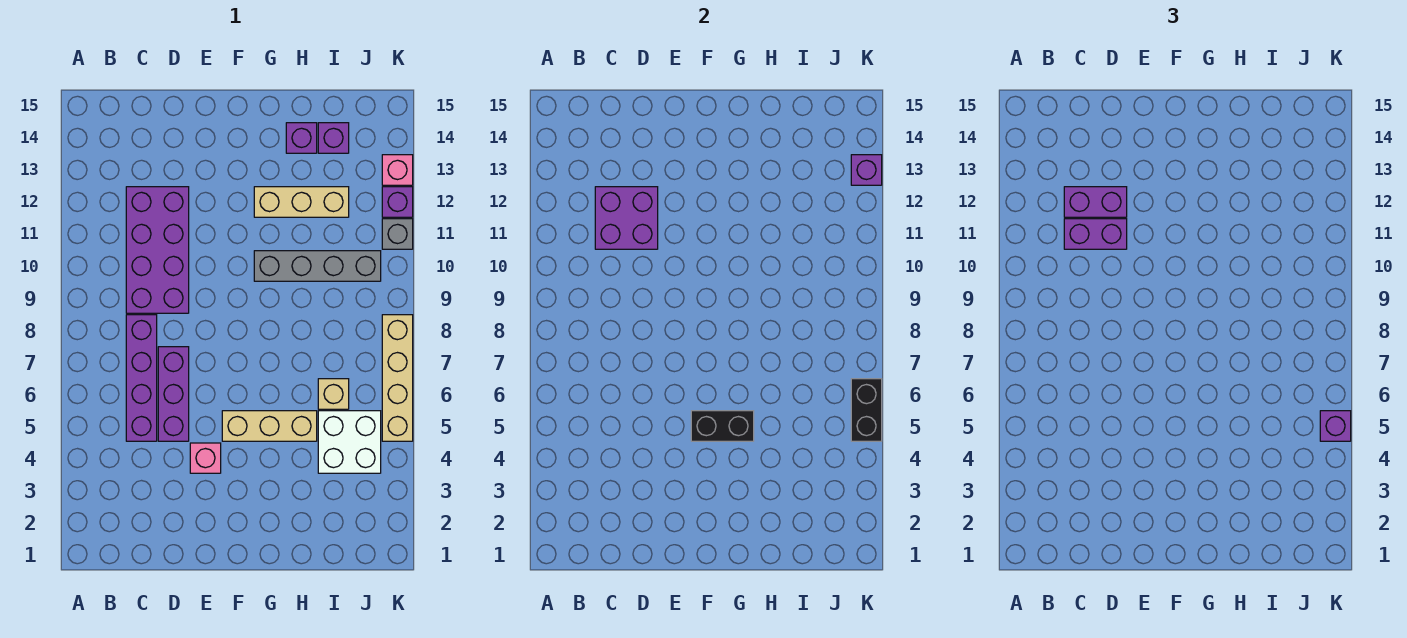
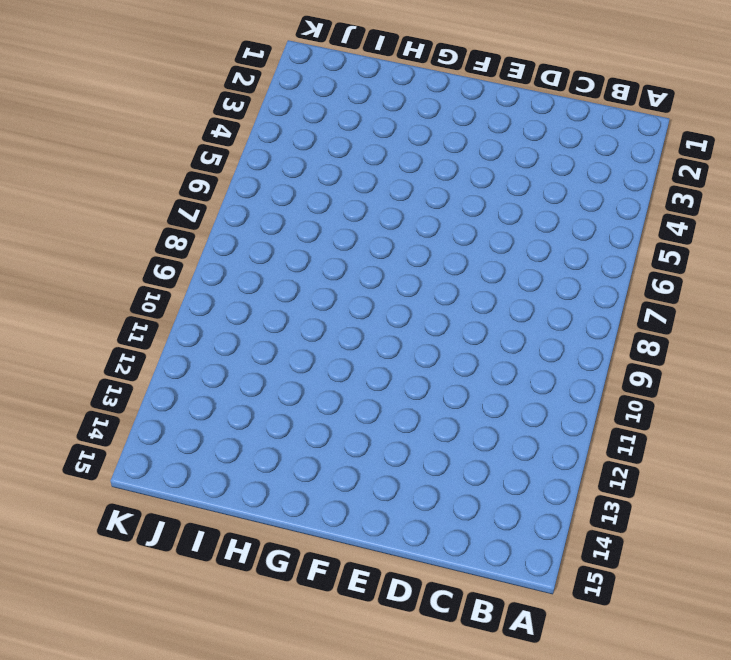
none -> purple 1x4 brick [126,315,157,441]
none -> purple 2x4 brick [126,187,189,313]
none -> purple 1x3 brick [158,347,189,441]

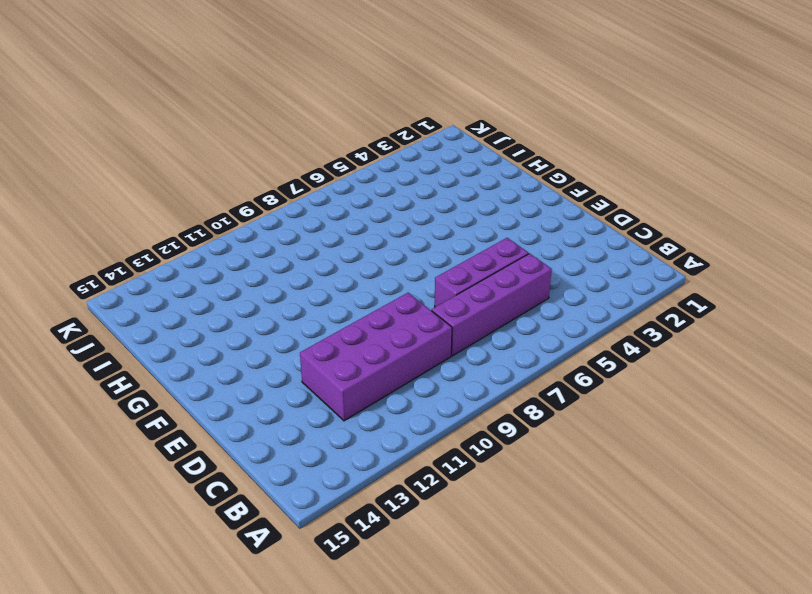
none -> pink 1x1 brick [190,443,221,473]
none -> tan 1x3 brick [222,411,317,441]
none -> grey 1x4 brick [254,251,381,281]

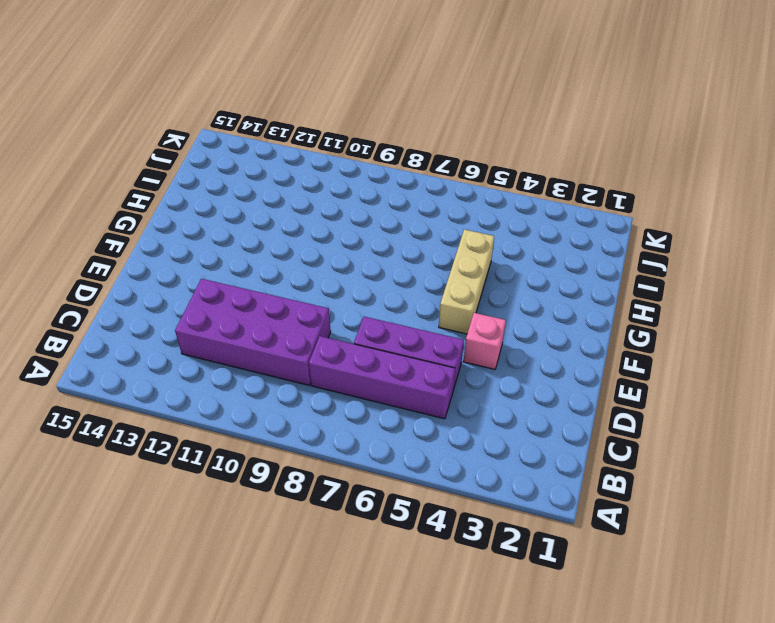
none -> grey 1x4 brick [254,251,381,281]
none -> tan 1x3 brick [254,187,349,217]
none -> purple 1x1 brick [286,123,317,153]

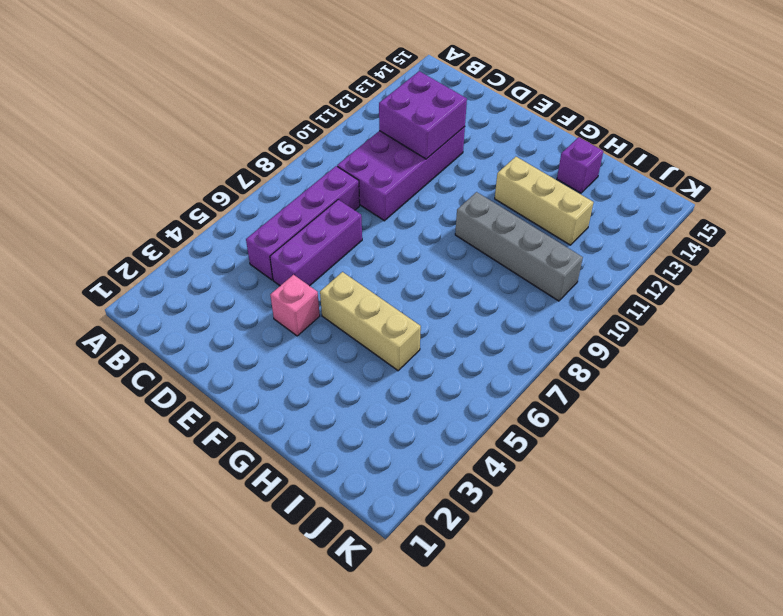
none -> white 2x2 brick [318,411,381,473]
none -> tan 1x1 brick [318,379,349,409]
none -> purple 1x1 brick [318,123,349,153]

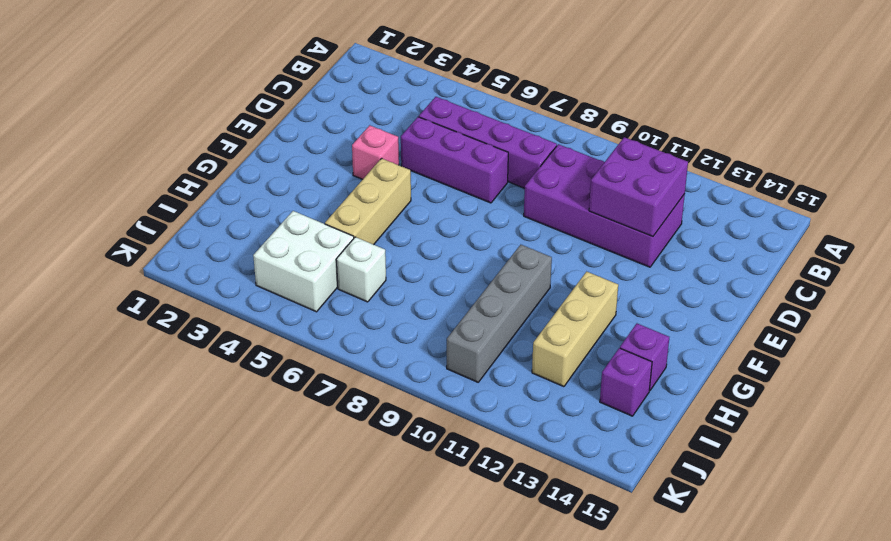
white 1x1 brick [336,237,386,302] -> tan 1x1 brick [318,379,349,409]
none -> tan 1x4 brick [382,315,413,441]
none -> grey 1x1 brick [382,219,413,249]
none -> purple 1x1 brick [382,187,413,217]

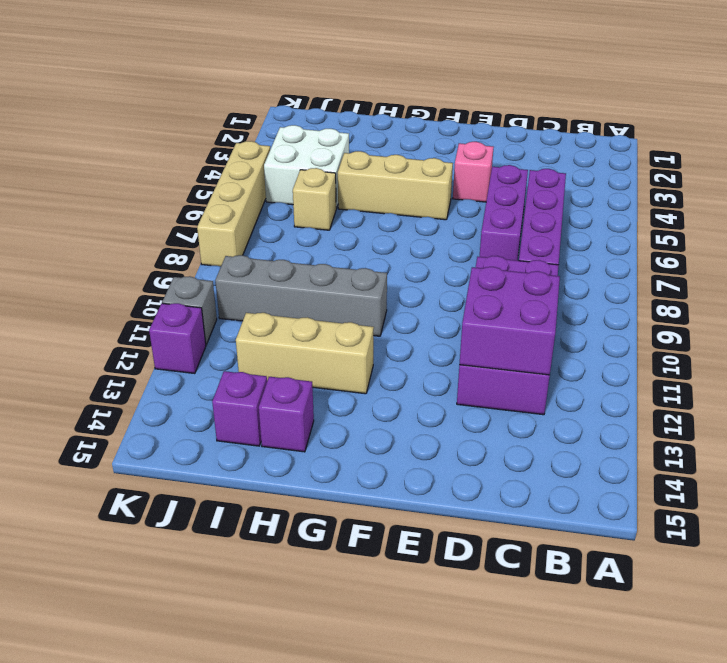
none -> pink 1x1 brick [382,155,413,185]
none -> black 1x2 brick [691,411,754,441]
none -> black 1x2 brick [851,379,882,441]

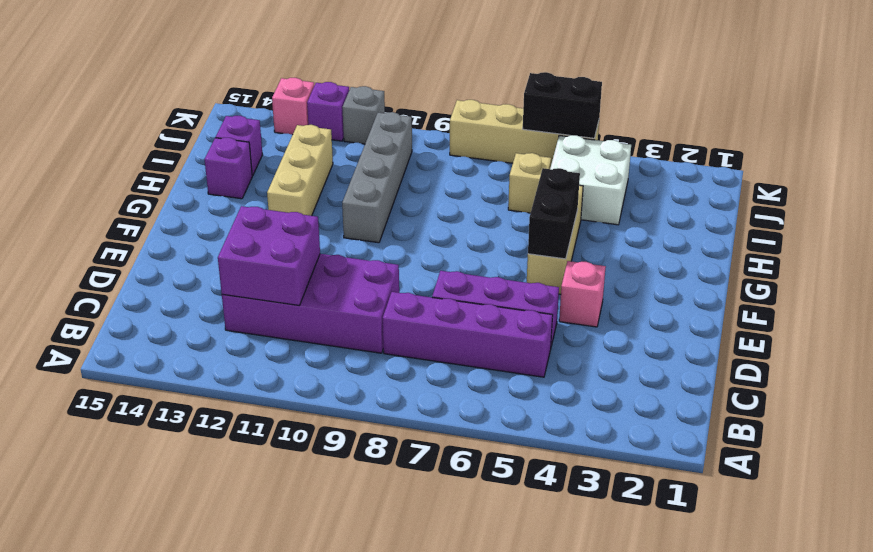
none -> purple 1x1 brick [851,155,882,185]
none -> purple 1x2 brick [1064,219,1127,249]
none -> purple 1x2 brick [1064,187,1127,217]

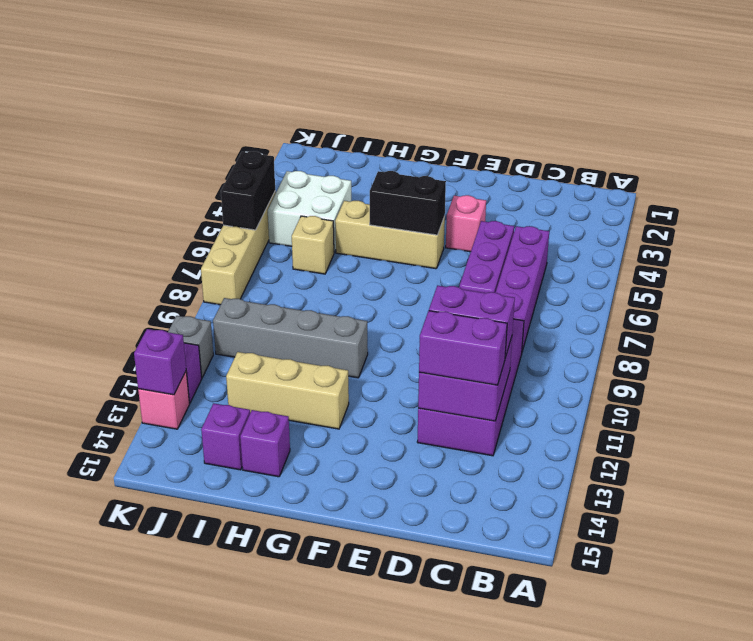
none -> purple 1x1 brick [1320,411,1351,441]

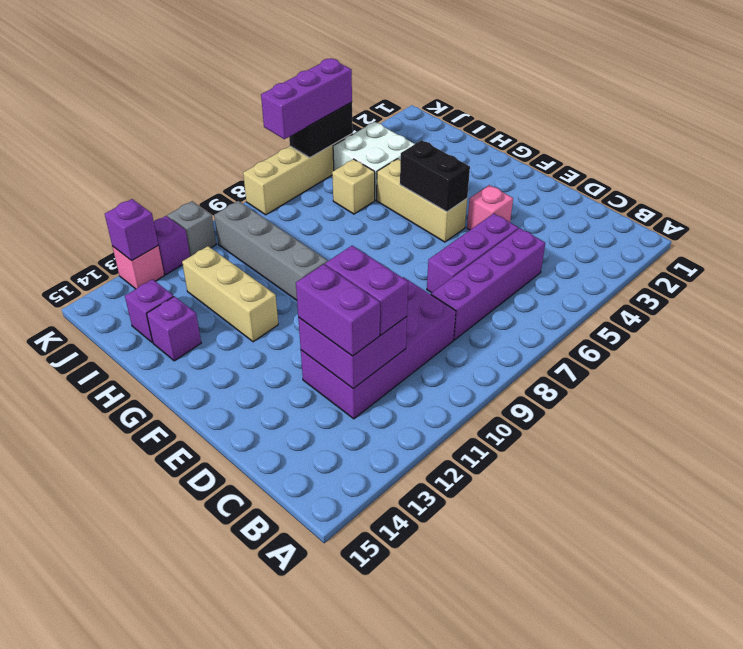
purple 1x3 brick [261,59,352,139] -> purple 1x1 brick [1320,411,1351,441]

